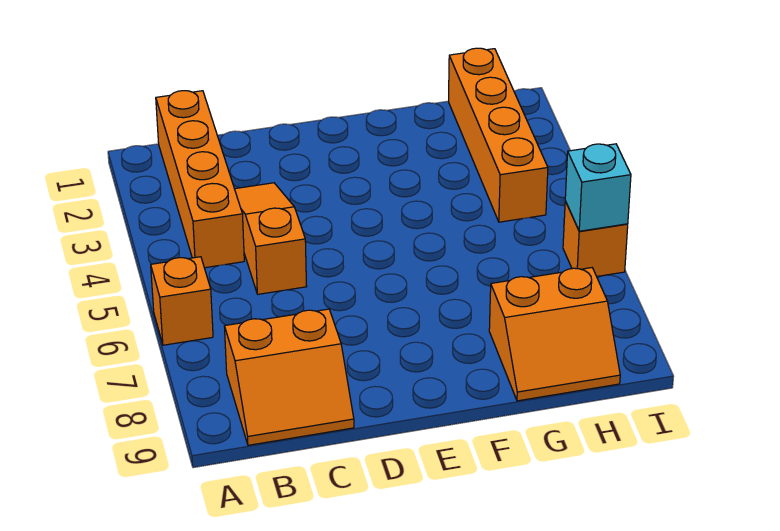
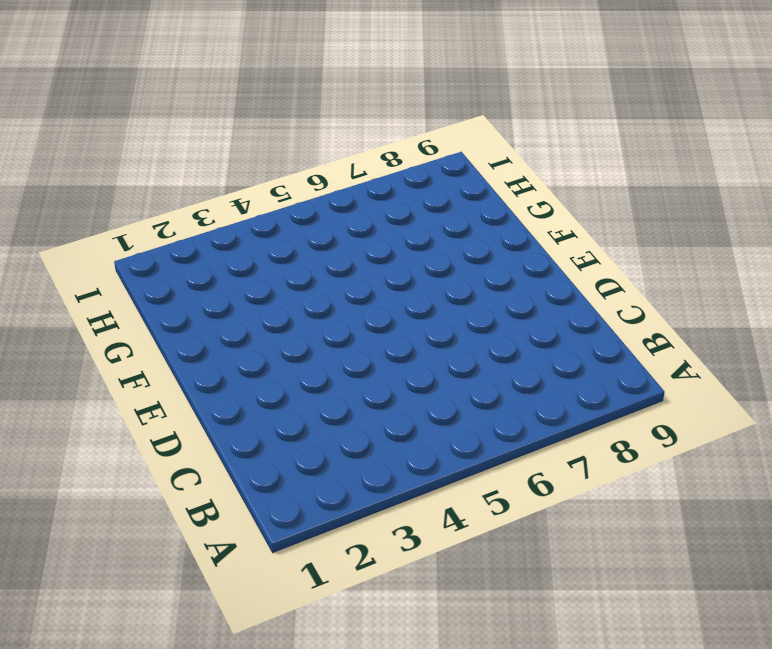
none -> orange 1x1 brick [151,257,213,345]
none -> orange 1x4 brick [156,91,244,268]

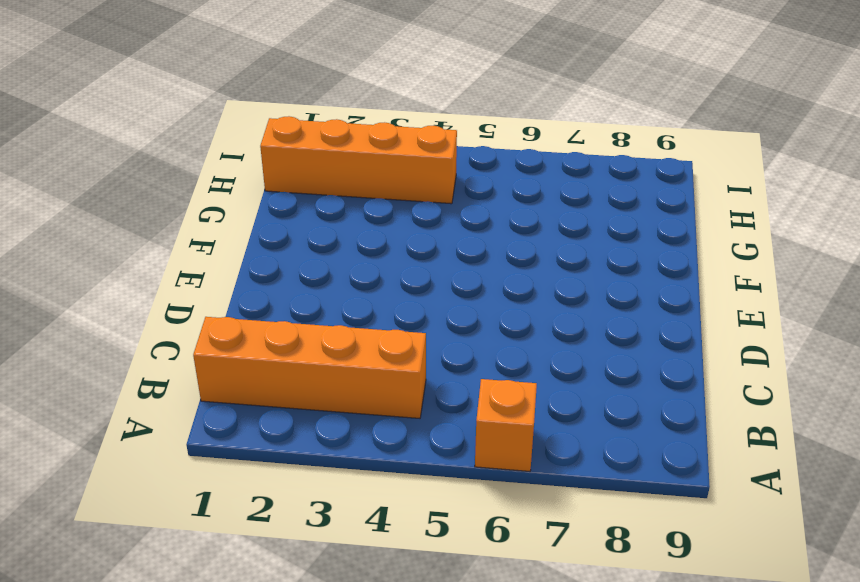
none -> orange 2x2 slope [224,309,354,445]
none -> orange 1x3 slope [235,183,307,294]

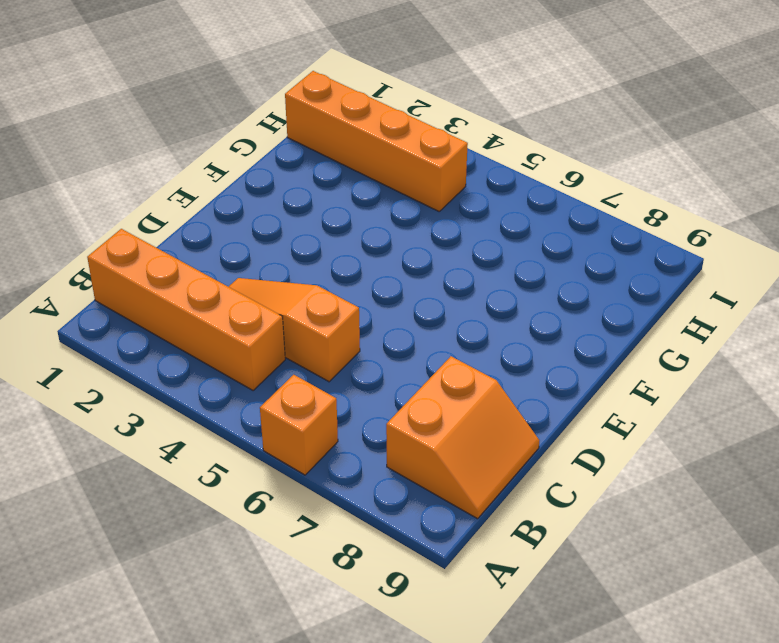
none -> orange 2x2 slope [489,268,620,401]
none -> orange 1x1 brick [563,201,628,276]

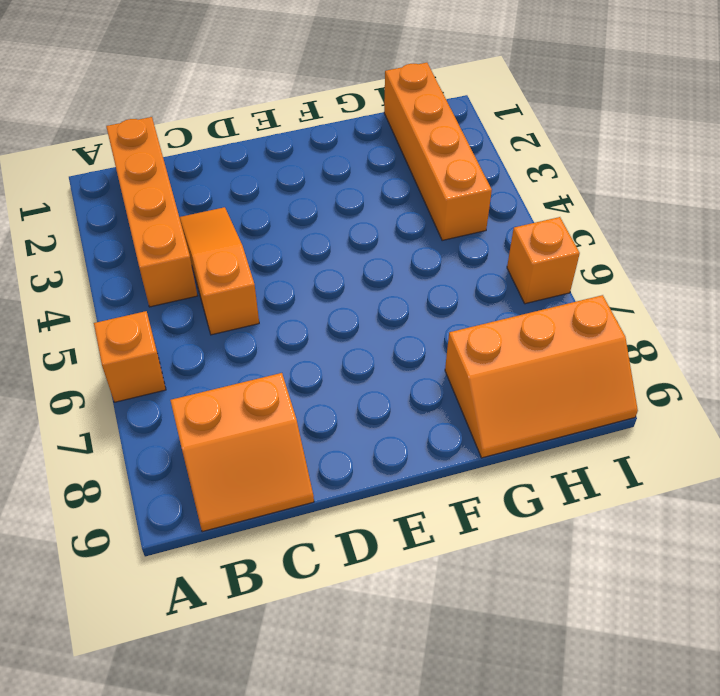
orange 2x3 slope [445,295,638,458] -> orange 2x2 slope [489,268,620,401]
none -> cyan 1x1 brick [565,144,631,231]

